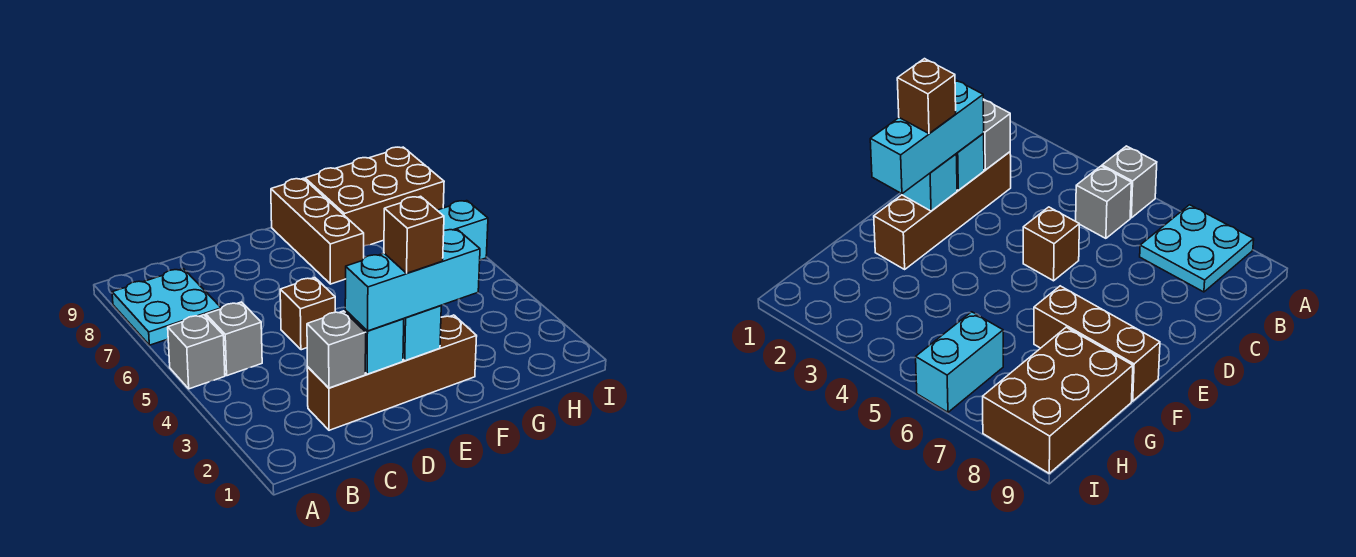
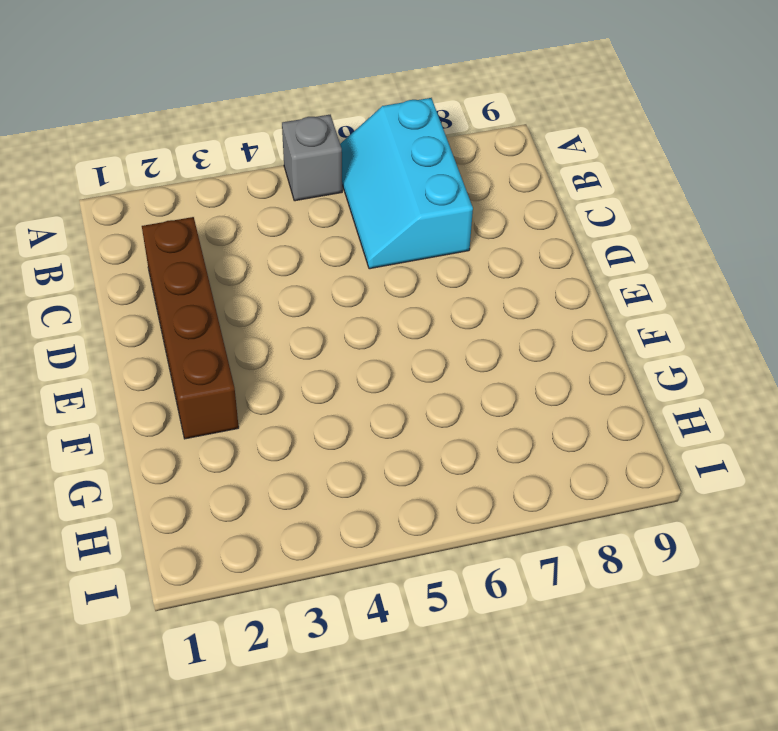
cyan 2x3 slope [340,98,473,269] -> cyan 2x2 plate [112,269,221,345]
none -> grey 1x1 brick [206,302,262,376]
none -> brown 1x1 brick [280,278,335,350]
none -> brown 1x3 brick [271,178,364,284]

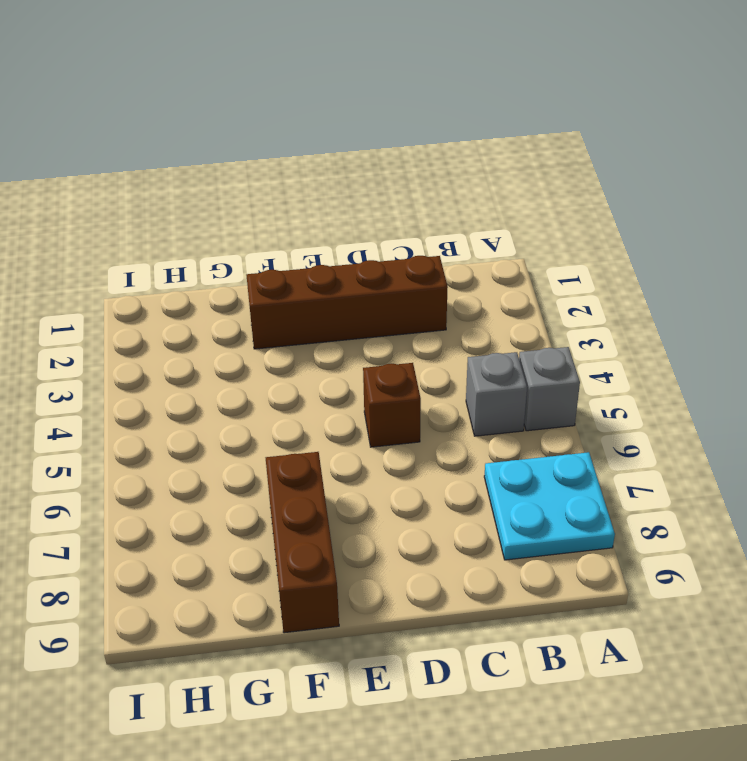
none -> brown 2x3 brick [305,147,444,246]
none -> cyan 1x2 brick [437,201,488,260]
none -> grey 1x1 brick [307,311,366,388]

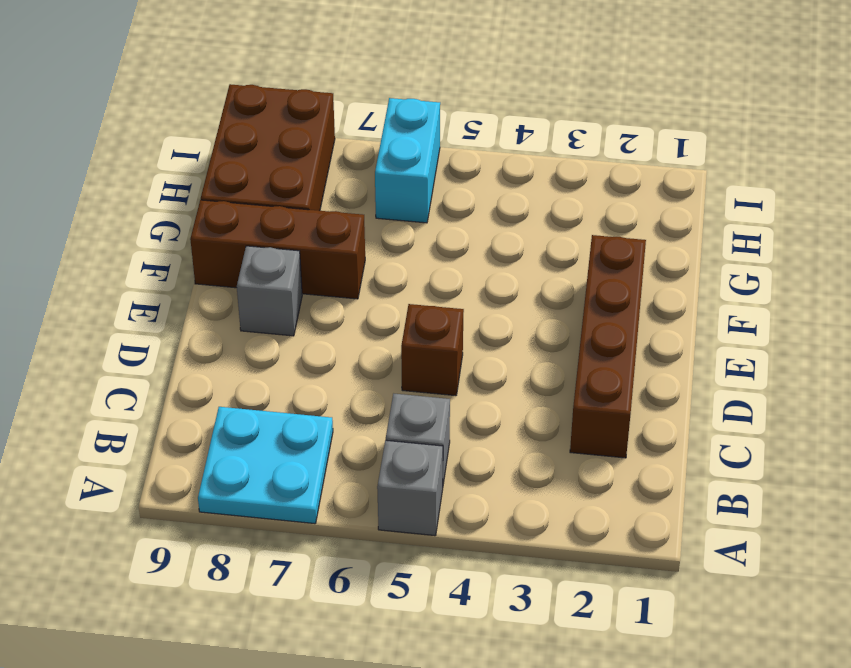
grey 1x1 brick [237,246,302,336] -> grey 1x1 brick moved to [307,311,366,388]
none -> cyan 1x1 brick [345,311,404,374]
none -> cyan 1x1 brick [403,306,441,361]
none -> cyan 1x3 brick [345,229,480,331]

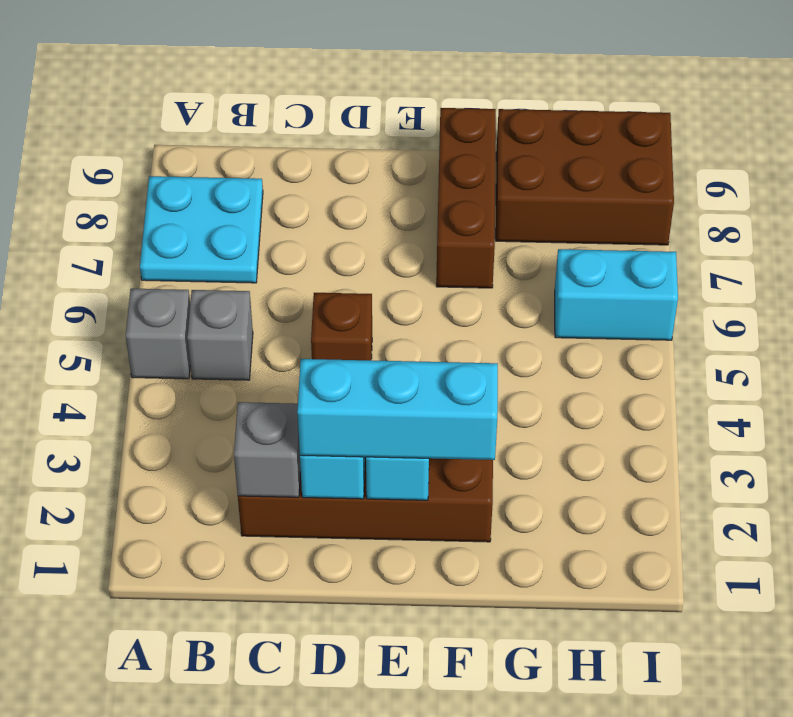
none -> brown 1x1 brick [384,196,444,273]

